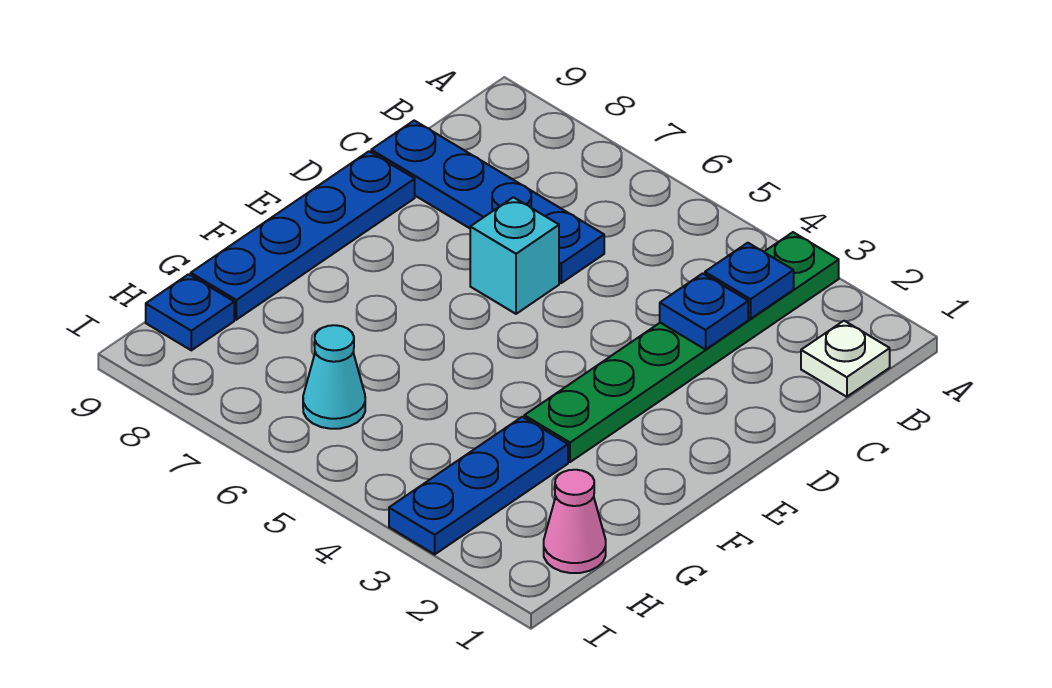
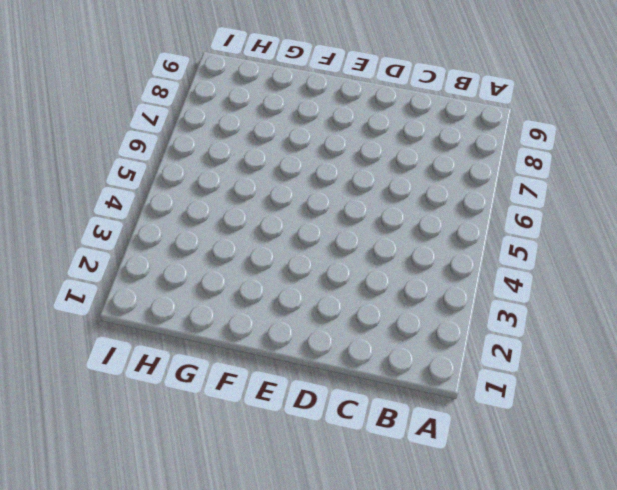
none -> green 1x6 plate [524,232,839,462]
none -> white 1x1 plate [801,321,890,397]

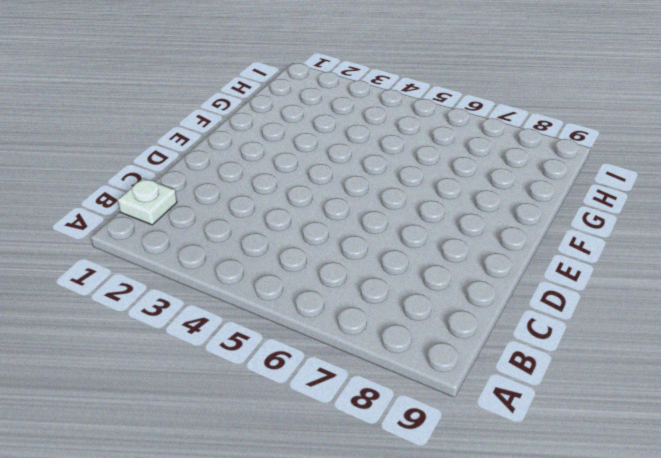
none -> green 1x6 plate [524,232,839,462]
none -> blue 1x4 plate [371,121,604,283]

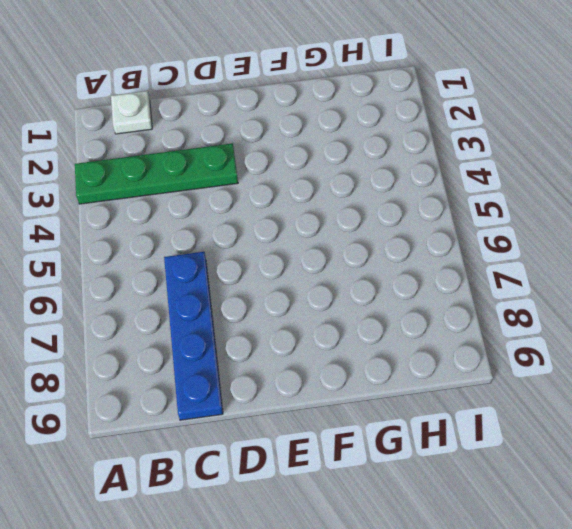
green 1x4 plate [75,143,238,204] -> green 1x6 plate [524,232,839,462]
none -> cyan 1x1 brick [470,197,559,314]
none -> blue 1x4 plate [191,151,415,320]

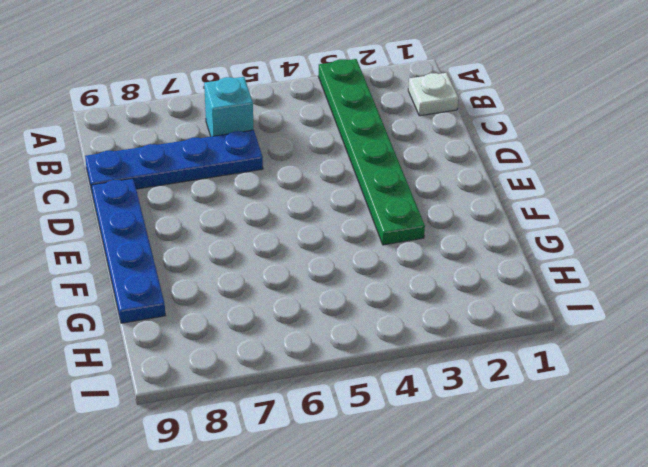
cyan 1x1 brick [204,77,253,137] -> cyan 1x1 brick moved to [470,197,559,314]
none -> blue 1x3 plate [389,417,568,554]
none -> pink 1x1 cone [544,470,606,573]

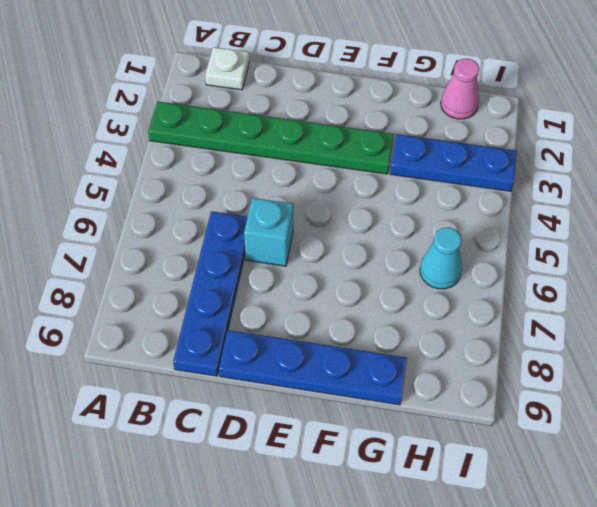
none -> blue 1x1 plate [146,274,234,350]
none -> blue 1x1 plate [705,243,794,319]

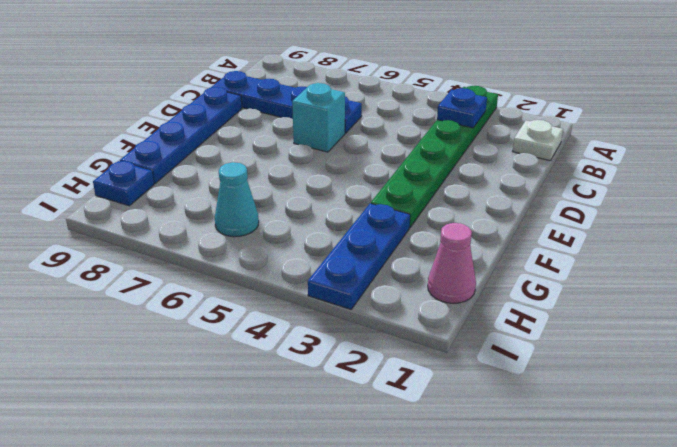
none -> blue 1x1 plate [660,273,748,350]

